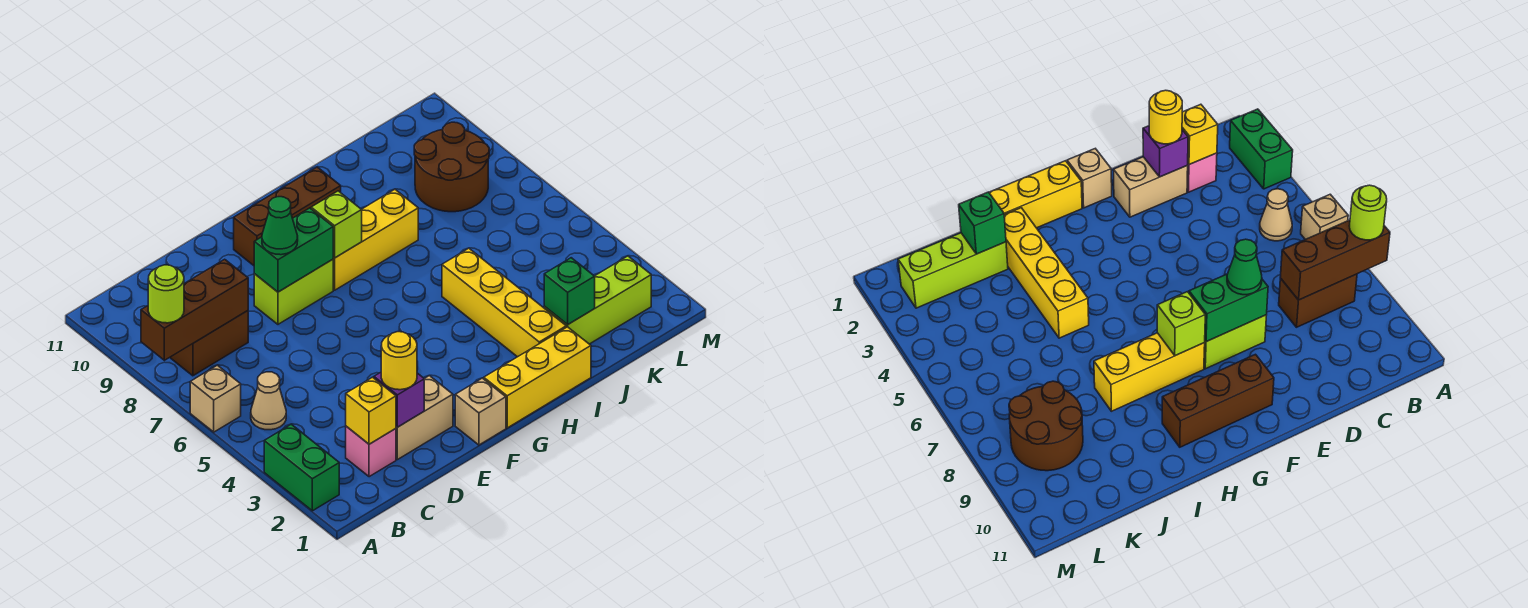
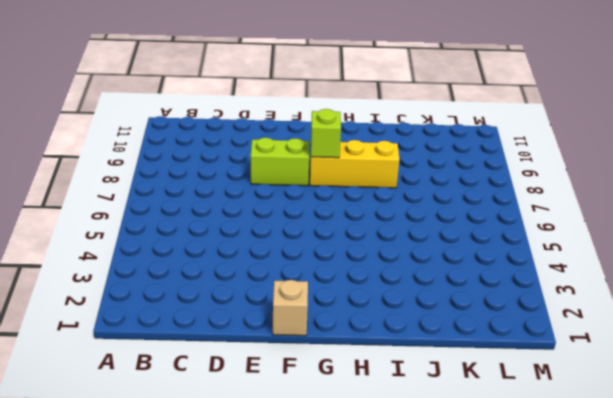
none -> green 1x2 brick [264,424,339,511]
none -> tan 1x1 brick [190,365,241,432]
none -> tan 1x1 cone [251,372,286,430]

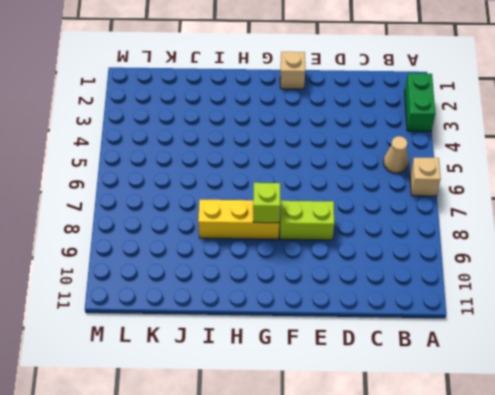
none -> brown 1x2 brick [170,311,248,376]
none -> pink 1x1 brick [346,426,396,477]
none -> tan 1x2 brick [396,376,453,460]

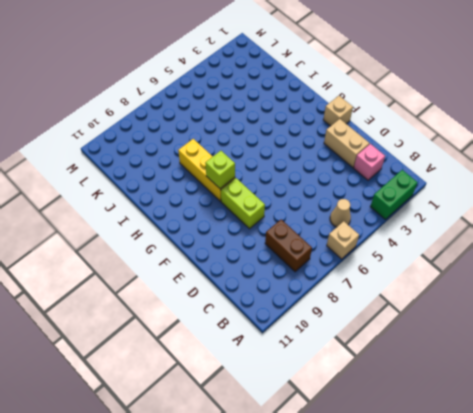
none -> brown 1x3 brick [234,167,341,265]
none -> yellow 1x3 brick [484,327,591,428]
none -> yellow 1x4 brick [442,248,566,357]

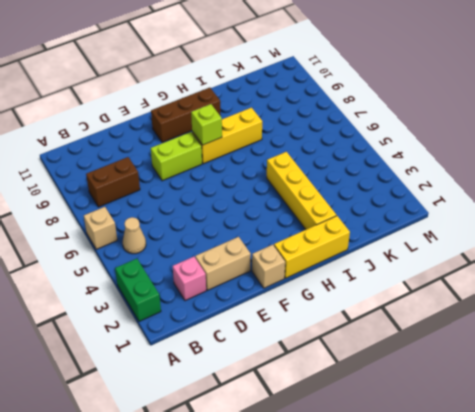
none -> lime 1x3 brick [544,256,651,344]
none -> brown 2x2 round brick [414,122,489,212]
none -> brown 1x3 brick [141,259,248,360]

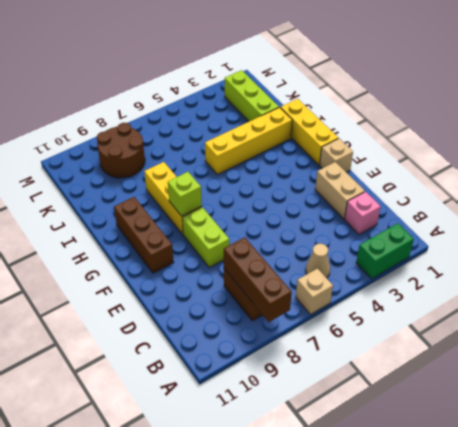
none -> yellow 1x1 brick [346,377,396,444]
none -> purple 1x1 brick [374,372,424,427]
none -> green 1x2 brick [254,208,333,292]

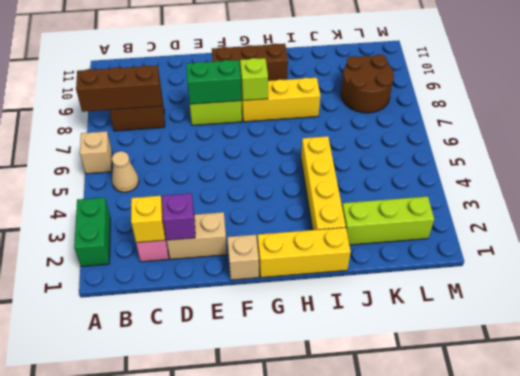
none -> green 1x1 brick [544,258,595,325]
none -> lime 1x1 round brick [148,265,184,323]
none -> yellow 1x1 round brick [381,332,417,390]

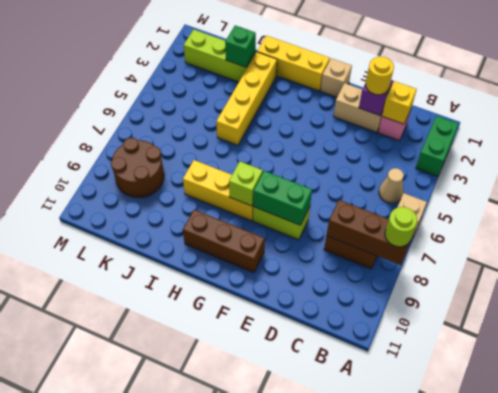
none -> green 1x1 cone [262,197,298,255]

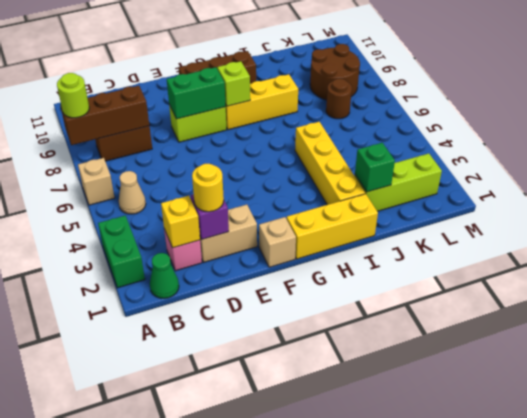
green 1x1 cone [150,253,179,298] -> green 1x1 cone moved to [262,197,298,255]
brown 1x1 round brick [326,79,352,119] -> none

